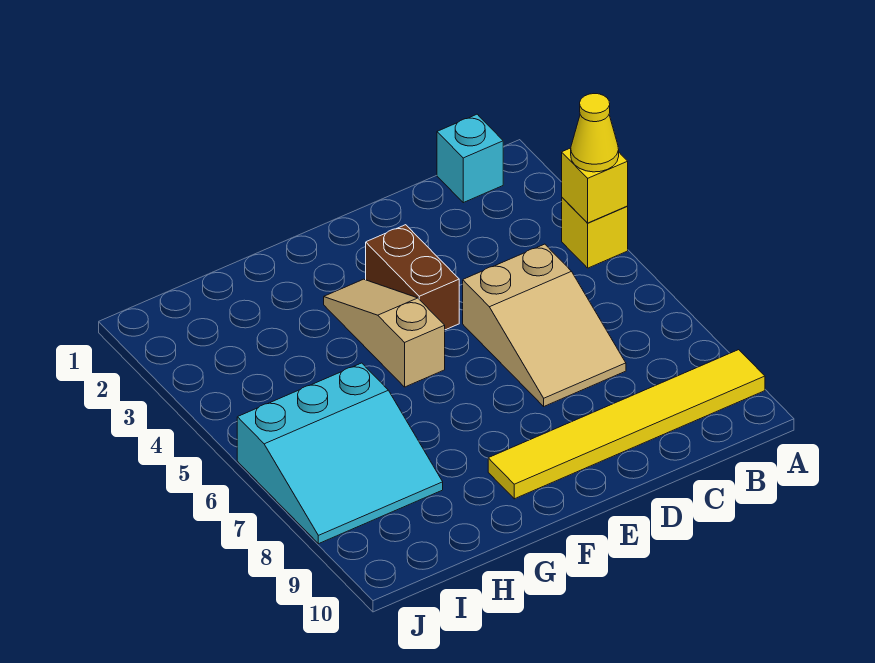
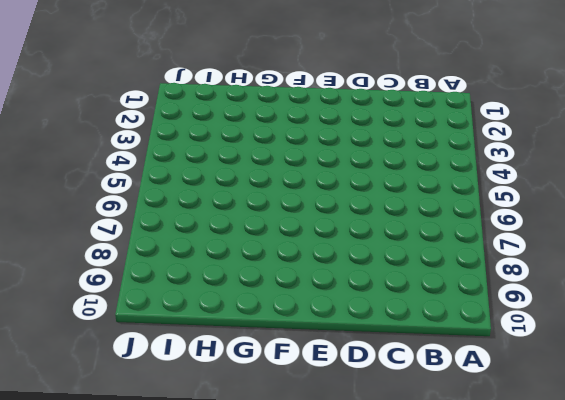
none -> yellow 1x1 brick [562,198,628,268]
none -> yellow 1x6 tile [488,350,765,499]

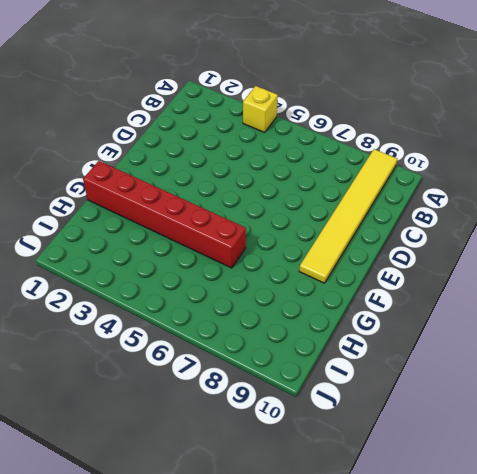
red 1x6 brick [83,161,246,268] -> none
none -> cyan 1x1 brick [437,114,503,203]
none -> tan 2x3 slope [463,244,626,406]

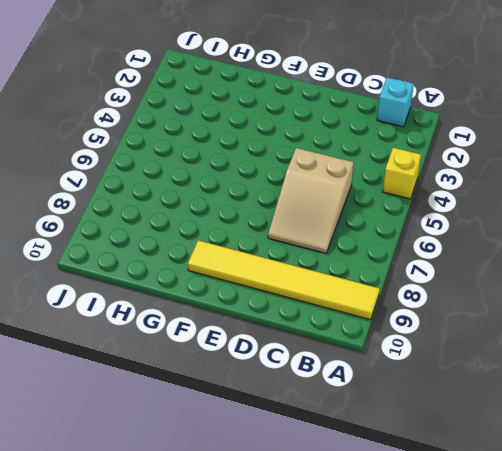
none -> brown 1x2 brick [366,225,459,330]
none -> tan 1x3 slope [324,279,445,387]

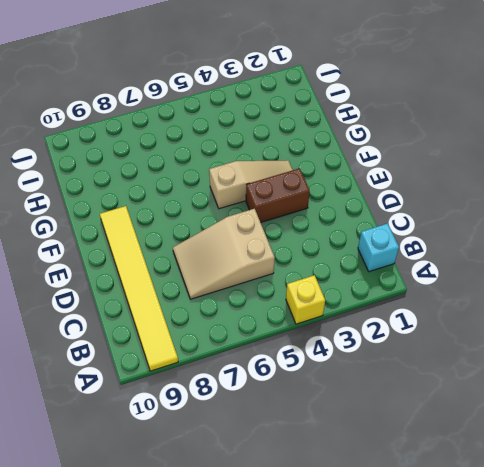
none -> cyan 3x3 slope [237,363,443,544]
none -> yellow 1x1 brick [562,148,628,223]

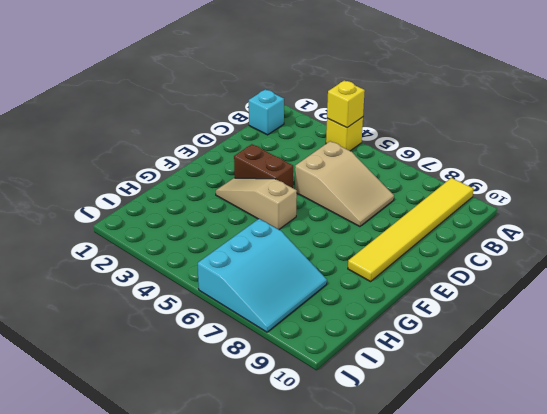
none -> yellow 1x1 cone [571,94,619,172]

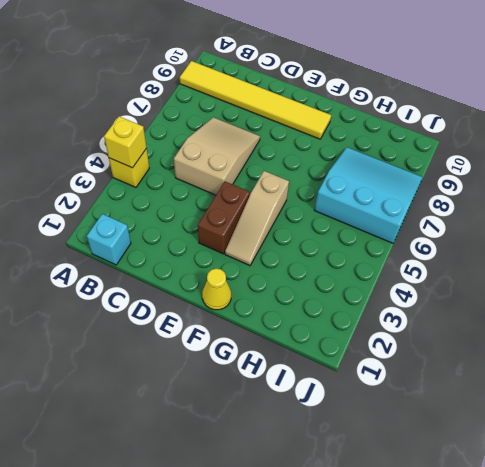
yellow 1x1 cone [202,269,231,310] -> yellow 1x1 cone moved to [571,94,619,172]

